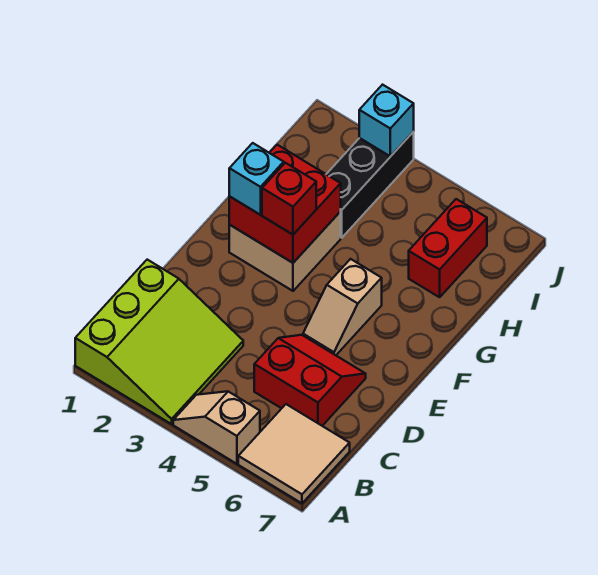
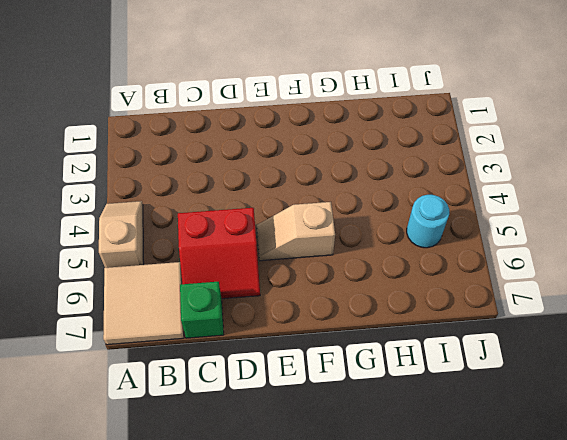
red 2x2 slope [178,208,260,299] -> red 2x2 slope turned to [254,335,366,426]
green 1x1 brick [180,282,224,338] -> none
cyan 1x1 round brick [407,195,449,248] -> none
none -> lime 3x3 slope [75,260,243,424]
none -> tan 2x2 brick [229,212,341,291]
none -> black 1x3 brick [326,132,414,238]

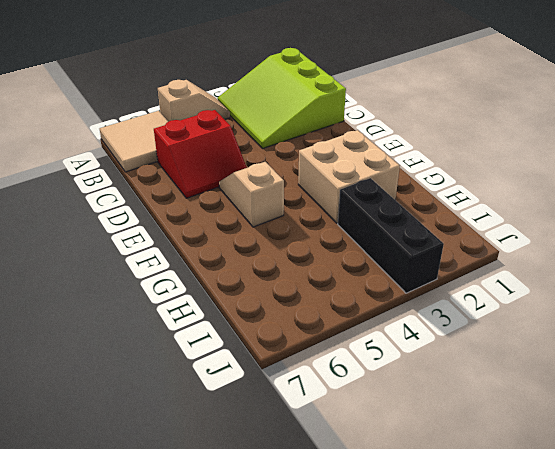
none -> red 1x2 brick [409,199,487,297]
none -> red 2x2 brick [229,145,341,263]
none -> cyan 1x1 brick [359,85,414,157]

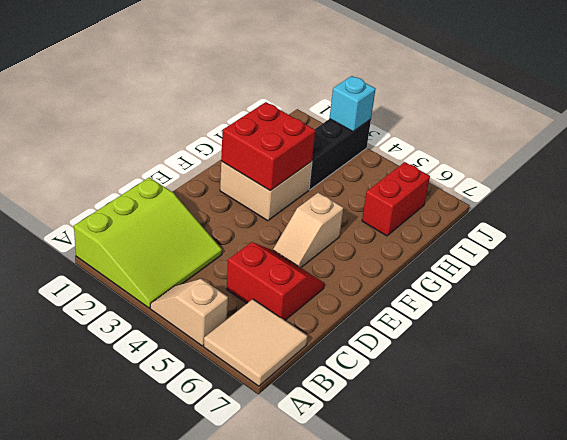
none -> cyan 1x1 brick [229,143,284,215]
none -> red 1x1 brick [262,163,316,235]

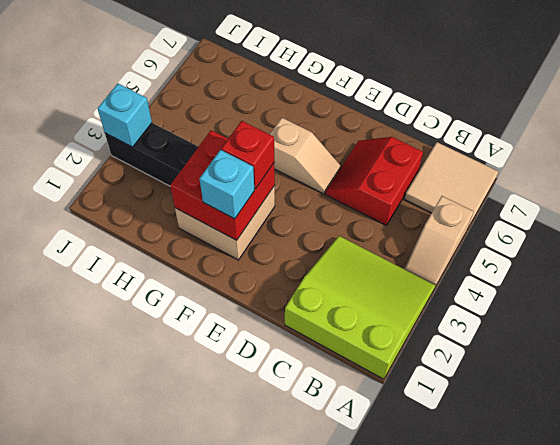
none -> red 1x2 brick [409,199,487,297]

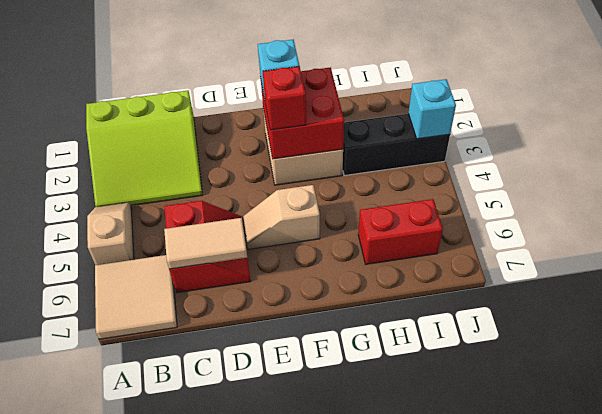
tan 1x2 tile [164,218,247,269] -> none

